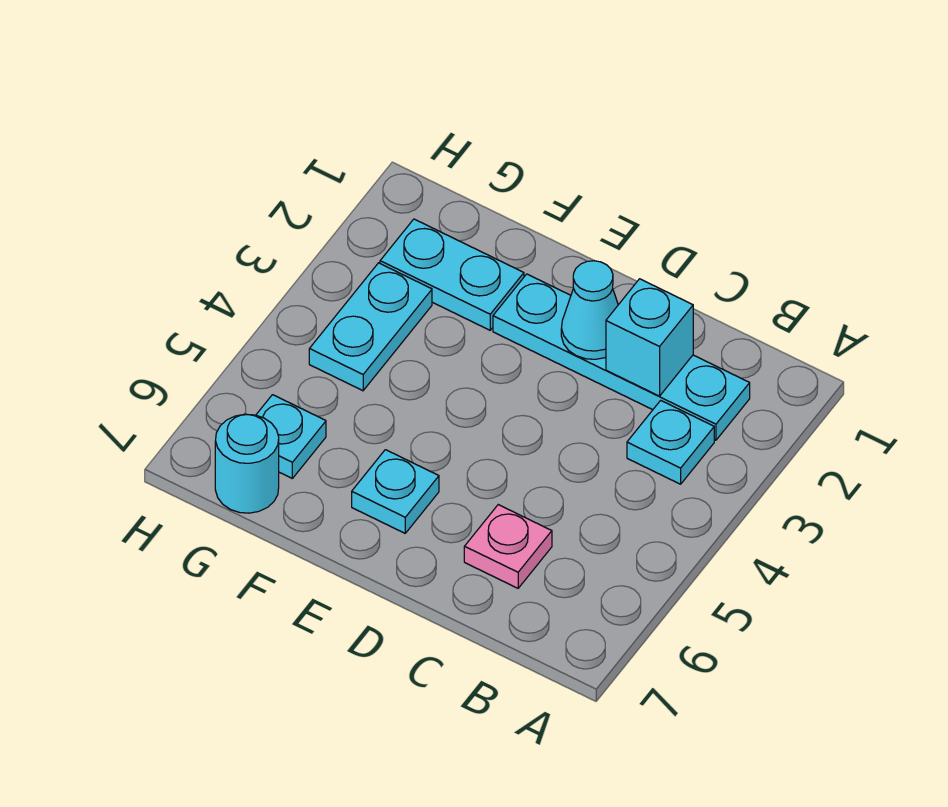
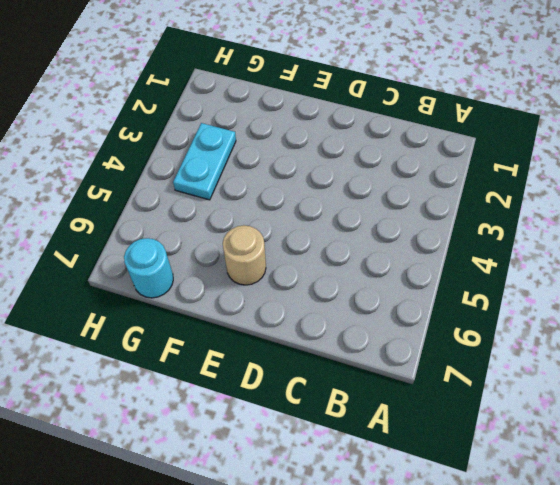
tan 1x1 round brick [223,225,266,285] -> cyan 1x1 plate [352,450,439,533]
none -> cyan 1x4 plate [493,274,750,440]
none -> cyan 1x1 plate [627,400,714,484]

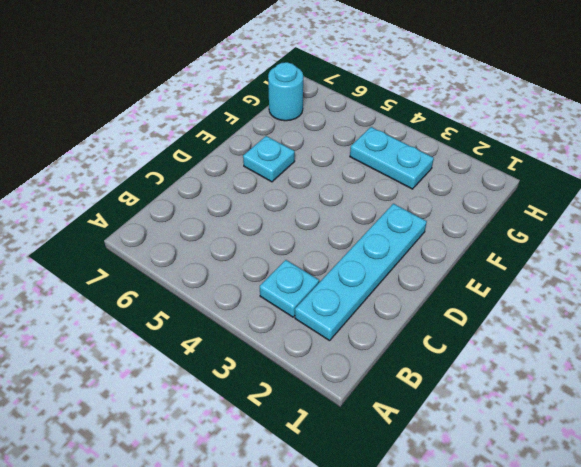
none -> pink 1x1 plate [464,505,552,588]
none -> cyan 1x2 plate [380,219,524,330]

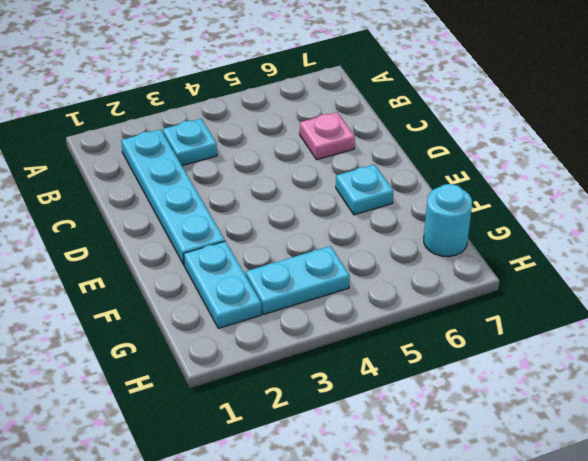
none -> cyan 1x1 plate [256,395,326,478]
none -> cyan 1x1 brick [606,279,693,396]

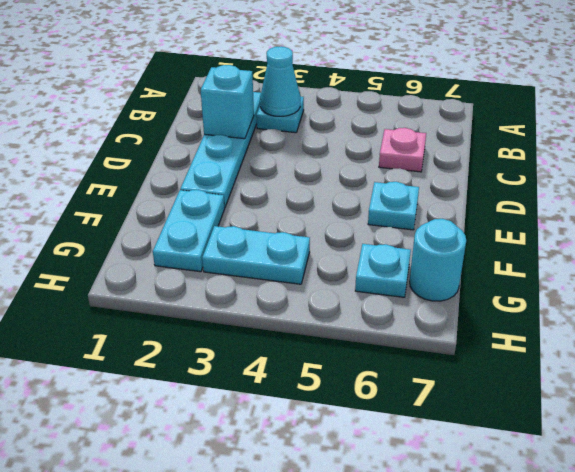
cyan 1x1 cone [260,46,300,116] -> cyan 1x1 cone moved to [561,261,618,359]

